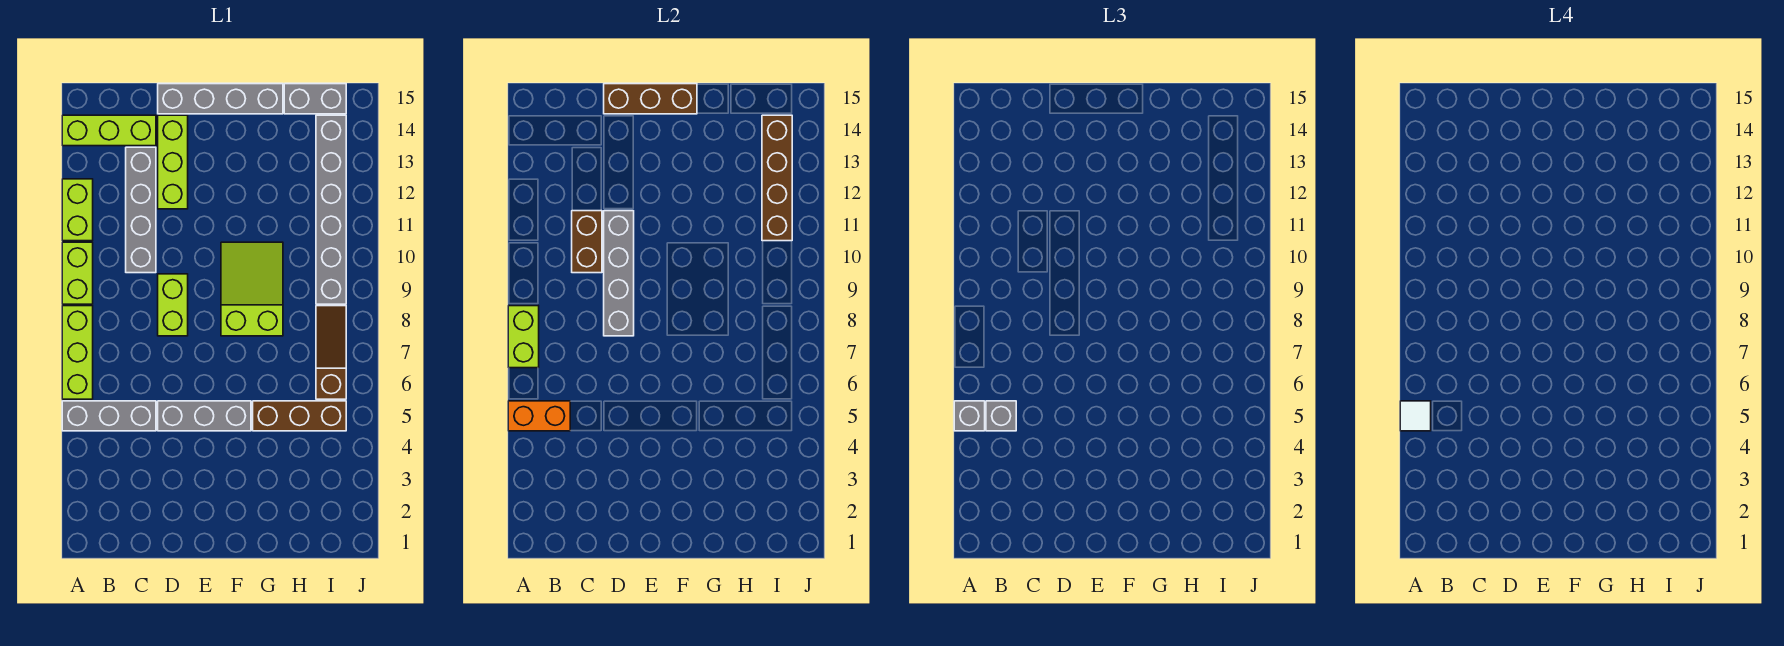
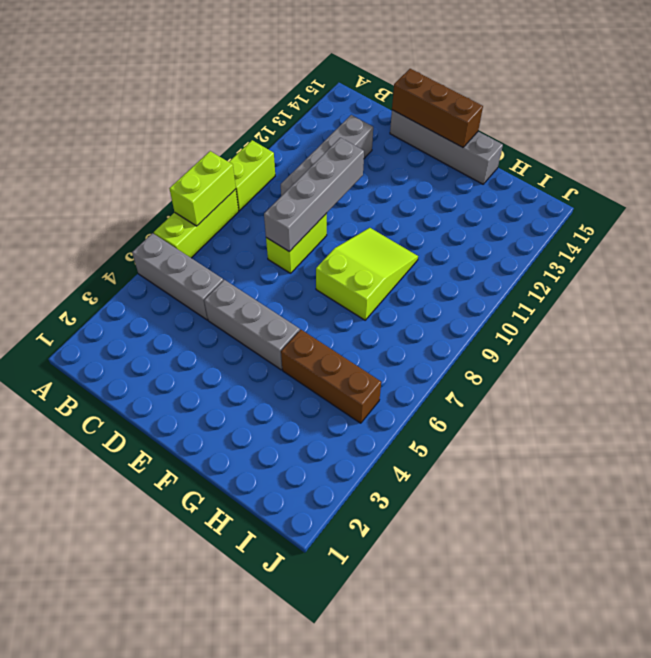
none -> lime 1x2 brick [62,179,93,241]
none -> lime 1x3 brick [62,115,156,146]
none -> lime 1x3 brick [158,115,188,209]

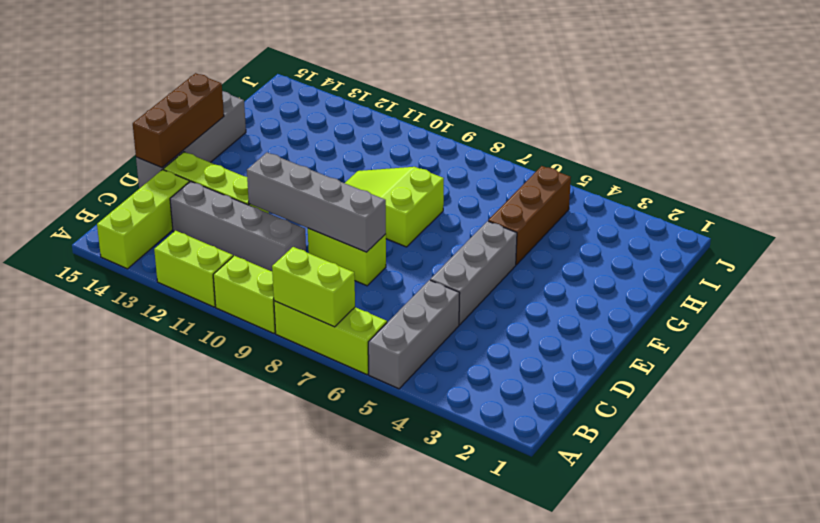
none -> grey 1x2 brick [284,84,346,114]
none -> brown 1x3 slope [316,306,346,399]
none -> grey 1x6 brick [316,115,346,304]

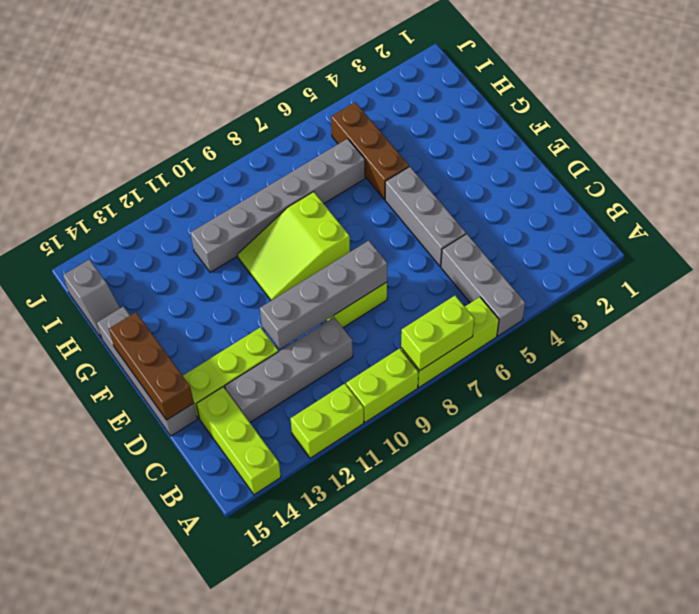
grey 1x6 brick [191,139,365,272] -> grey 1x6 brick moved to [316,115,346,304]
grey 1x2 slope [63,259,120,338] -> grey 1x2 brick [284,84,346,114]
none -> brown 1x3 slope [316,306,346,399]
none -> orange 1x2 brick [508,401,570,431]
none -> brown 1x2 brick [572,211,602,273]

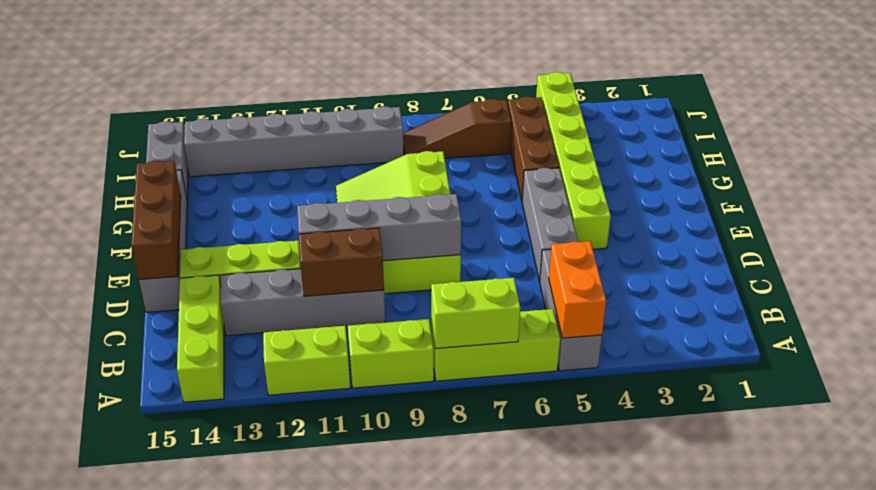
lime 1x6 brick [536,72,611,249] -> none
none -> brown 1x4 brick [762,115,792,241]
none -> grey 1x1 brick [954,401,985,431]
none -> grey 1x1 brick [986,401,1016,431]

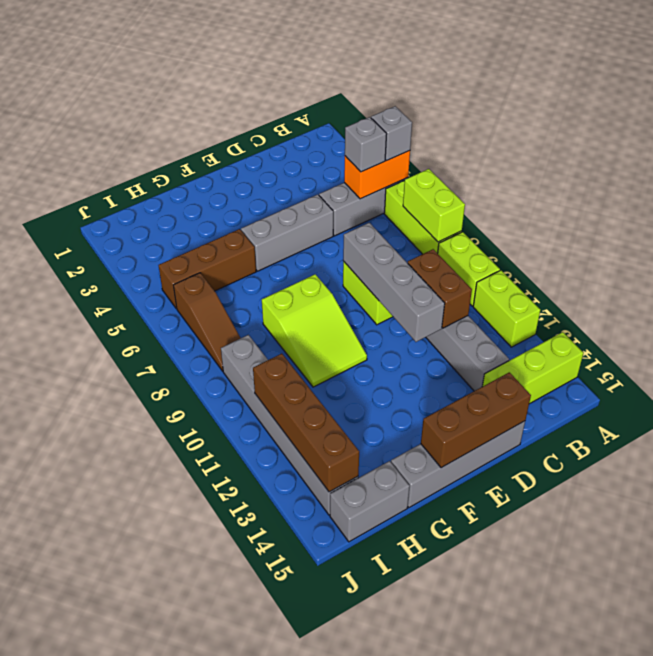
none -> lime 1x3 brick [158,115,188,209]
none -> white 1x1 tile [1400,401,1431,431]

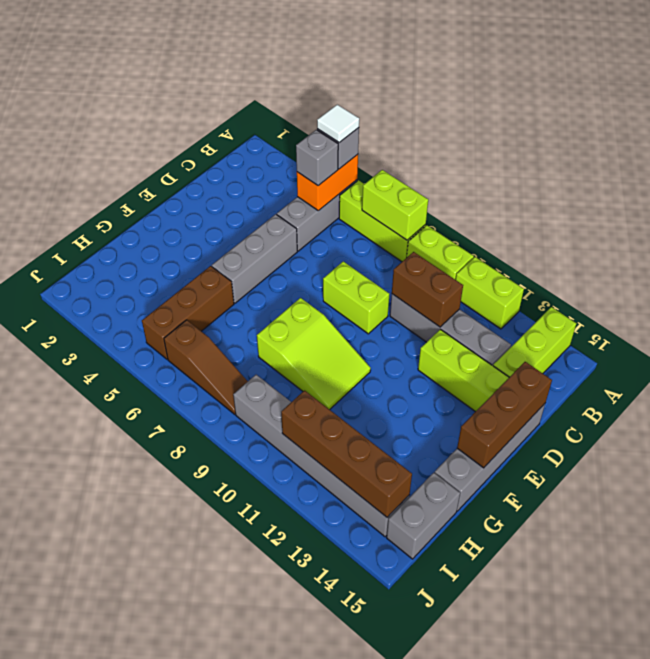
none -> grey 1x4 brick [604,211,634,336]

